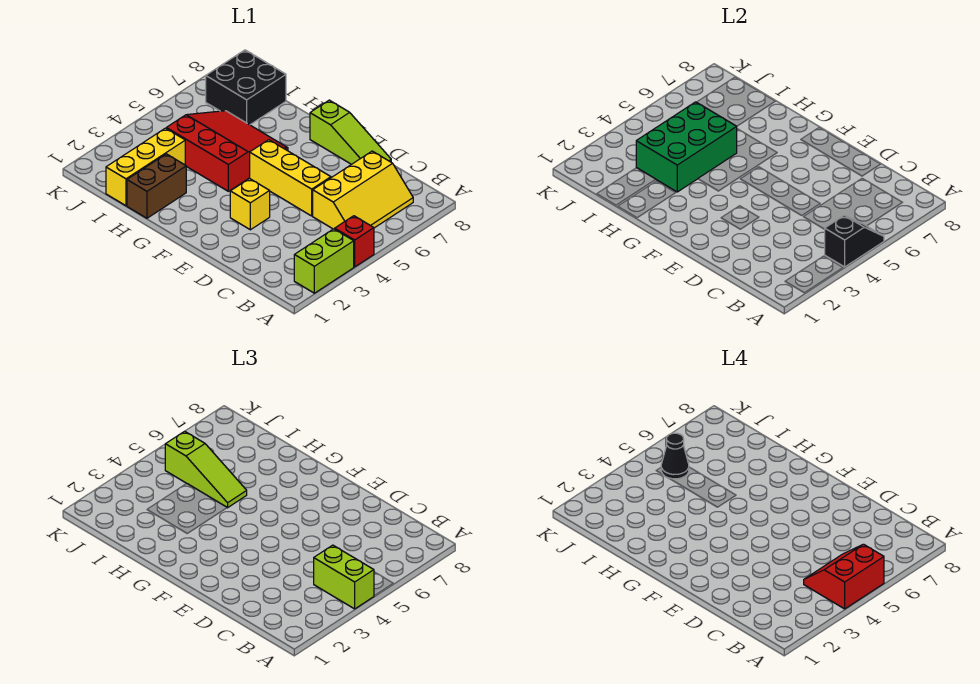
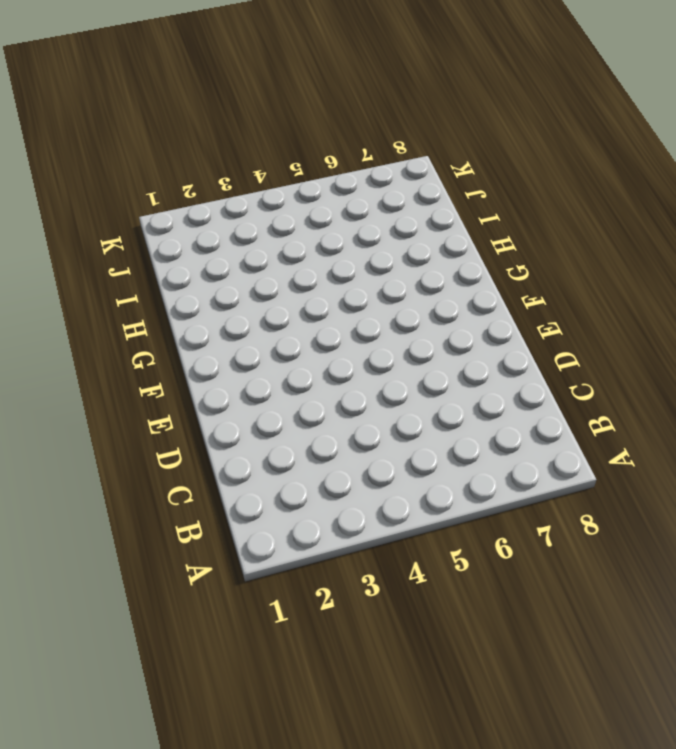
none -> lime 1x2 brick [294,229,354,293]
none -> red 1x1 brick [335,216,374,267]
none -> yellow 2x3 slope [313,151,413,229]

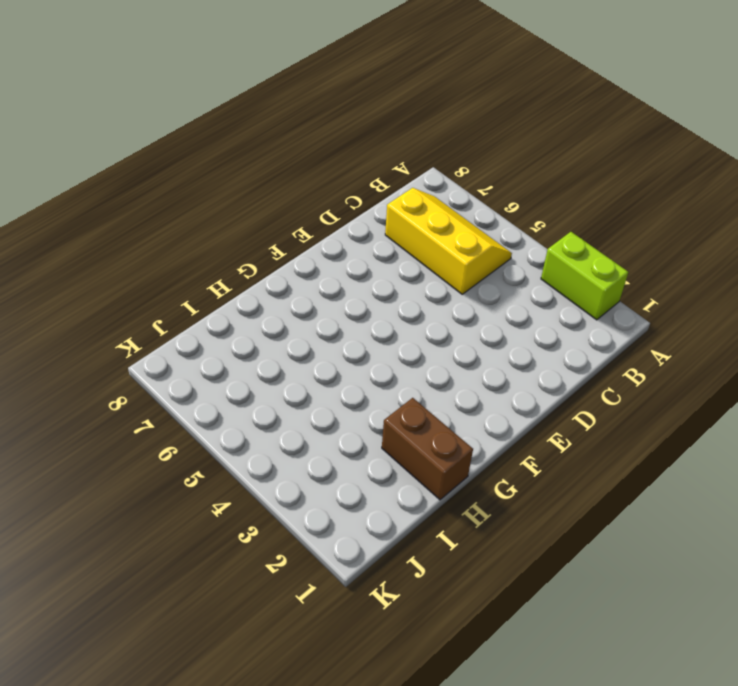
none -> red 1x1 brick [335,216,374,267]
none -> yellow 1x3 brick [250,140,331,216]
none -> lime 1x3 slope [310,100,391,164]

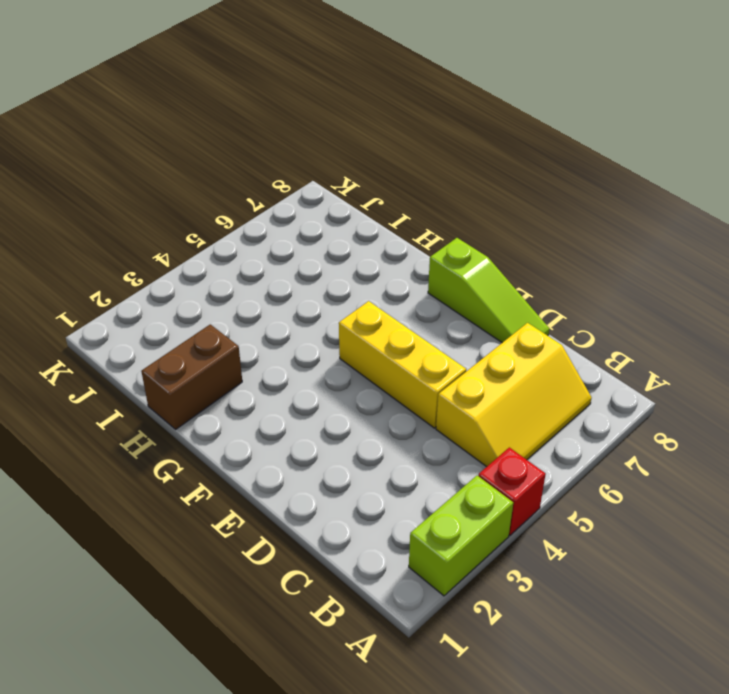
none -> yellow 1x1 brick [230,178,270,230]
none -> red 3x3 slope [166,111,288,191]
none -> yellow 1x3 brick [106,128,185,206]

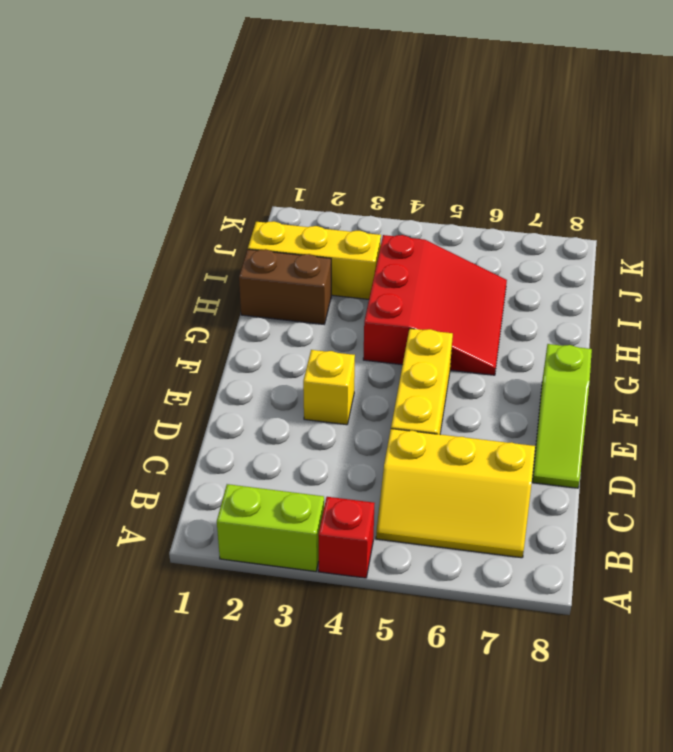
none -> black 2x2 brick [206,50,286,125]
none -> black 1x2 slope [825,215,884,267]
none -> green 2x3 brick [636,102,737,192]

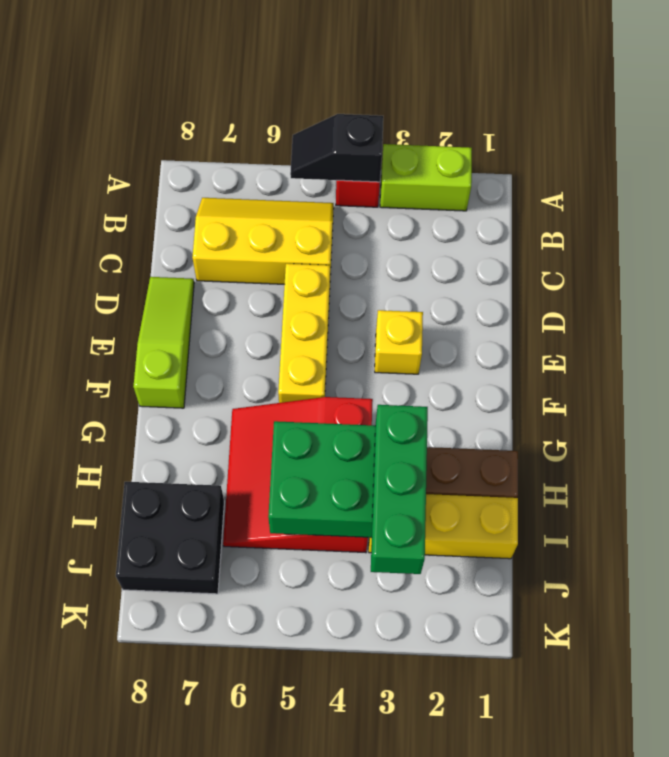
green 1x3 brick [371,405,428,574] -> none
none -> lime 1x2 brick [314,545,374,609]
none -> lime 1x3 slope [165,431,247,508]
none -> red 2x2 slope [804,544,884,609]

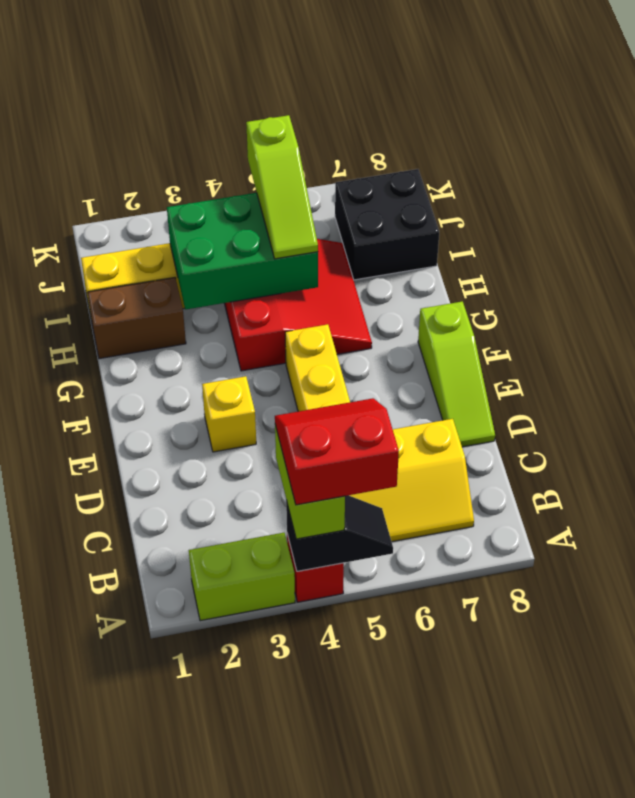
none -> black 1x1 cone [661,433,689,479]

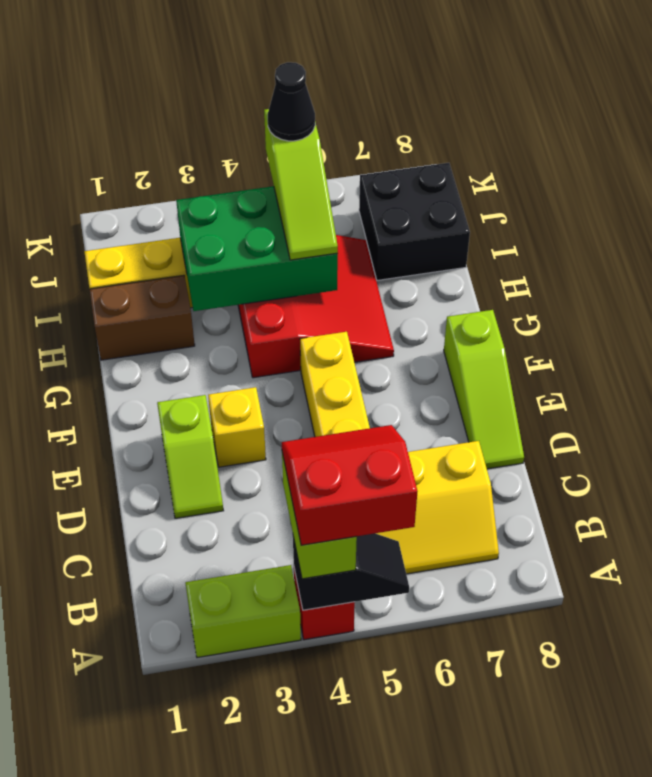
lime 1x2 slope [157,395,223,518] -> none

